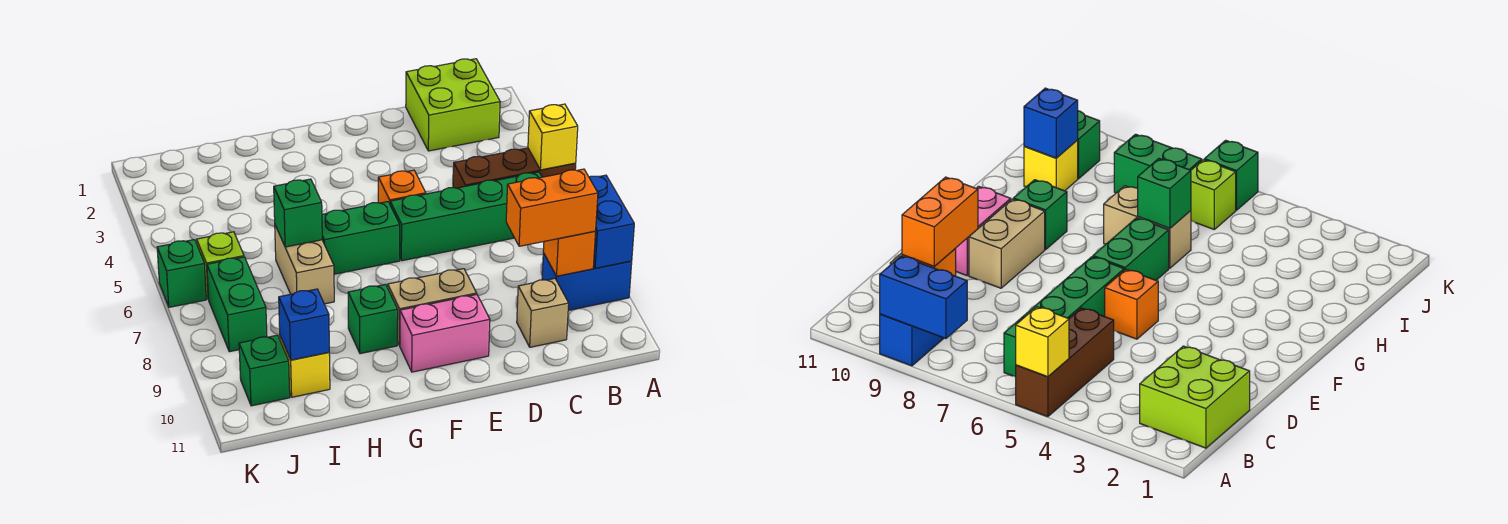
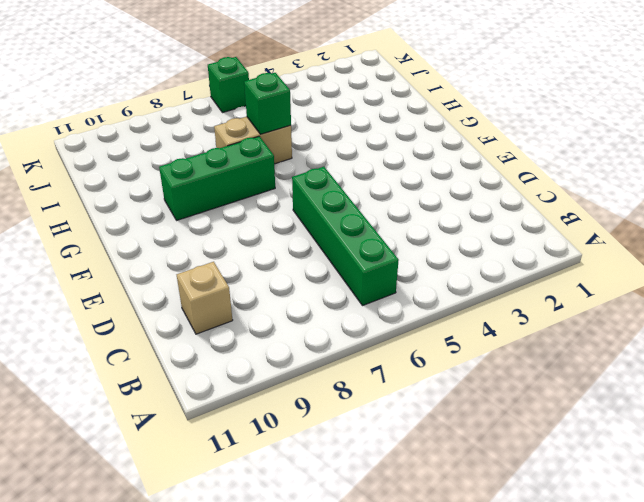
green 1x3 brick [159,136,275,220] -> green 1x1 brick [348,284,398,354]
none -> brown 1x3 brick [453,148,576,188]
none -> blue 1x2 brick [542,253,632,310]
none -> lime 2x2 brick [406,59,500,151]

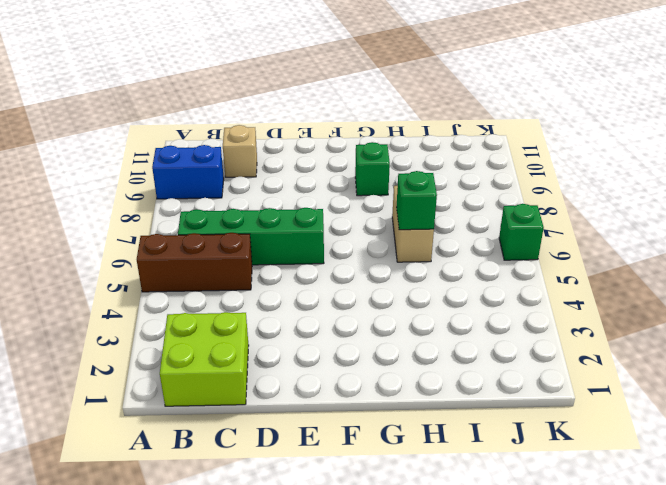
none -> orange 1x1 brick [378,170,426,203]
none -> tan 1x2 brick [388,269,477,345]
none -> pink 1x2 brick [400,294,490,372]

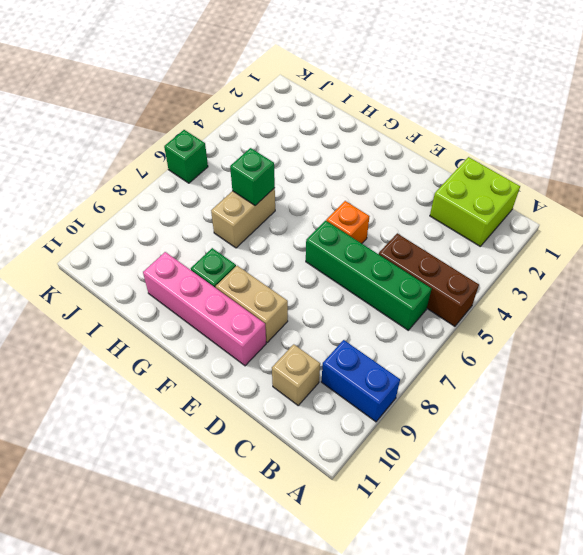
pink 1x4 brick [143,252,266,366] -> pink 1x2 brick [400,294,490,372]
none -> green 1x2 brick [322,202,400,274]
none -> yellow 1x1 brick [280,337,330,397]
none -> lime 1x1 brick [197,232,244,300]

